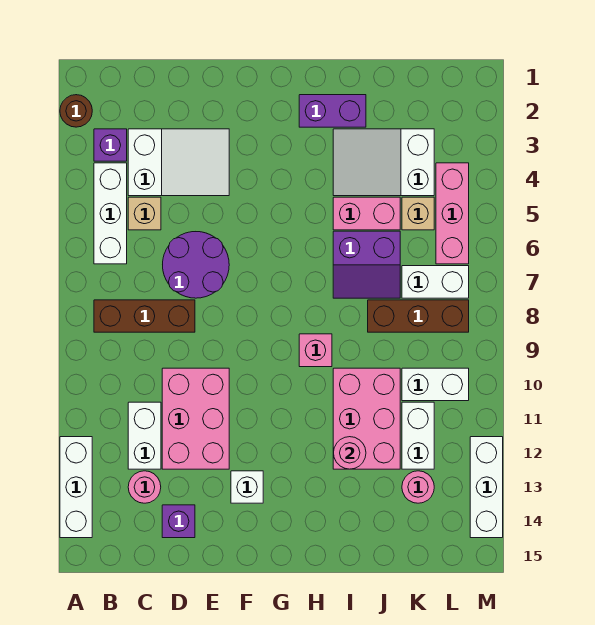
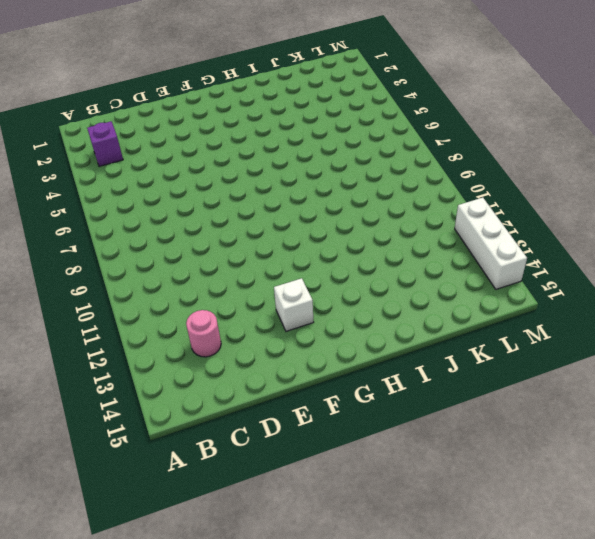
none -> brown 1x1 round brick [60,95,92,127]
none -> white 1x3 brick [60,437,92,538]
none -> white 1x3 brick [94,163,127,264]

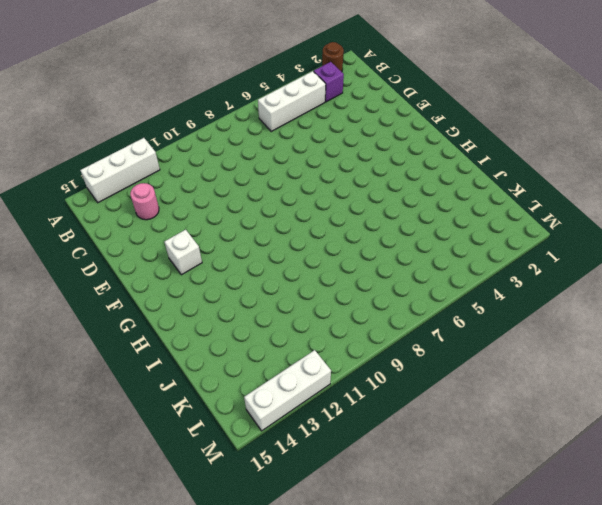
none -> brown 1x3 brick [94,300,195,332]
none -> white 2x3 slope [128,129,229,196]
none -> tan 1x1 brick [128,197,161,230]

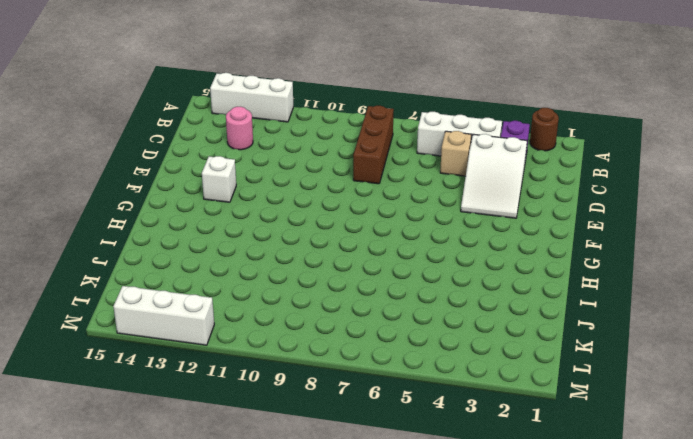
none -> white 1x2 brick [128,402,161,469]
none -> purple 2x2 round brick [163,232,229,298]
none -> pink 2x3 brick [162,368,229,469]

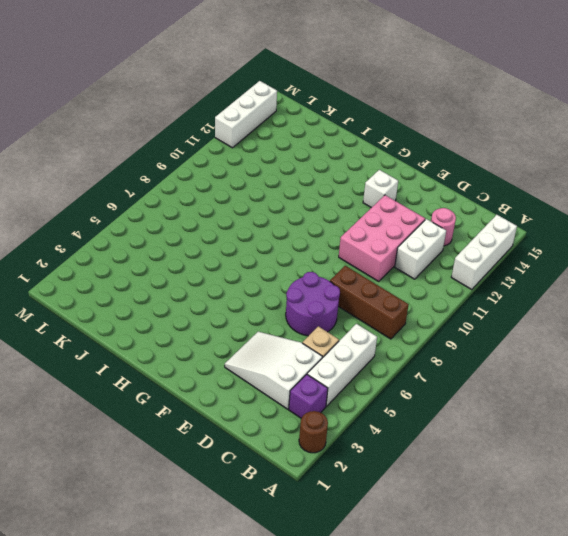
none -> purple 1x1 brick [162,505,195,538]
none -> purple 1x2 brick [299,95,366,127]
none -> pink 1x1 brick [299,334,332,367]

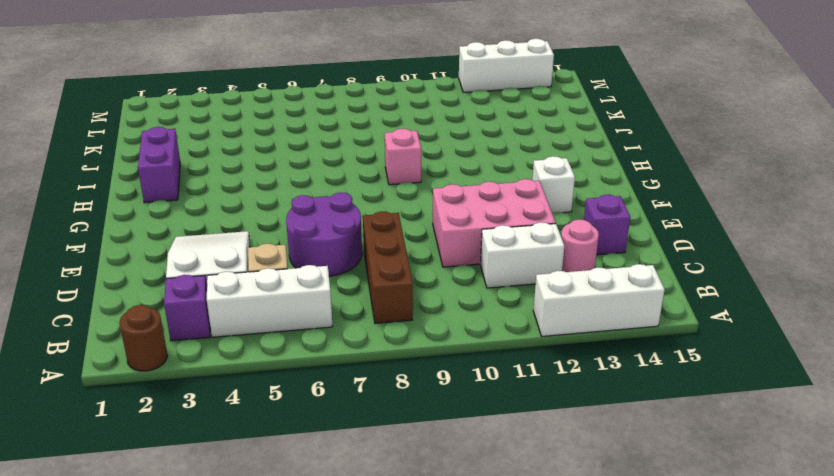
none -> white 2x3 slope [333,129,434,196]
none -> pink 1x2 brick [333,197,400,230]
none -> purple 2x2 slope [333,231,400,298]

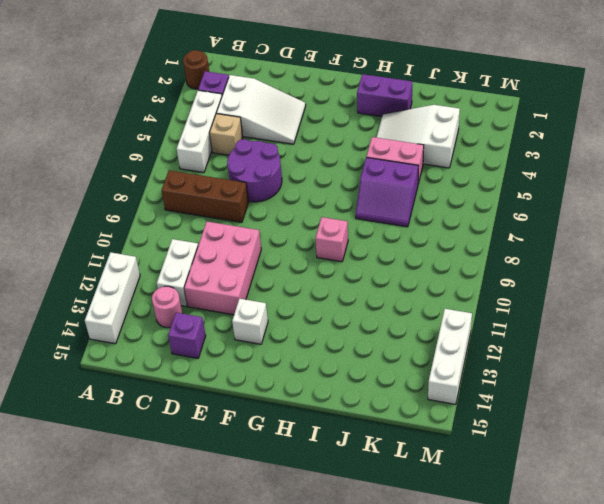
none -> pink 2x3 brick [333,368,400,469]
none -> brown 1x3 brick [368,300,469,332]
none -> tan 1x1 brick [402,197,434,230]

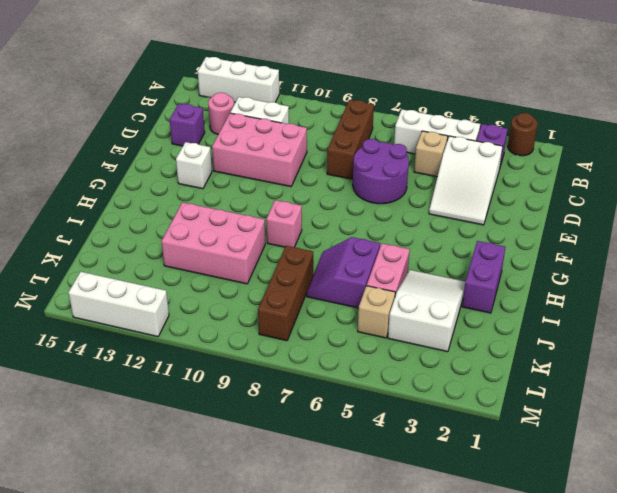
none -> white 1x2 brick [402,266,469,298]
none -> white 1x2 brick [402,368,469,401]
none -> white 1x2 brick [402,402,434,469]

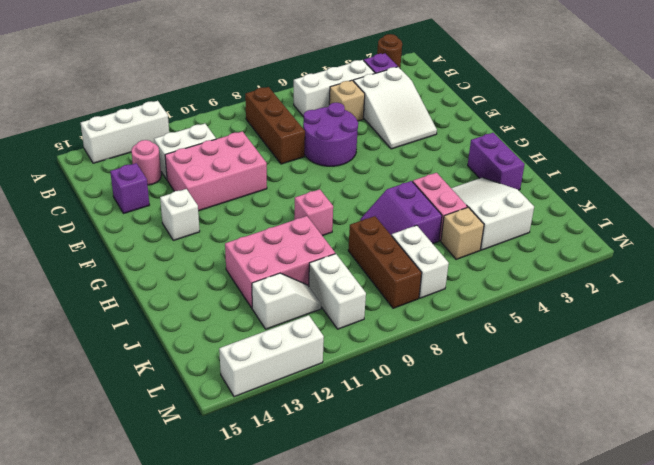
white 1x2 slope [252,273,321,329] -> white 1x2 brick [402,402,434,469]
none -> pink 1x1 round brick [402,471,434,503]
none -> pink 1x3 brick [436,163,469,264]
none -> pink 1x1 round brick [334,437,366,469]

